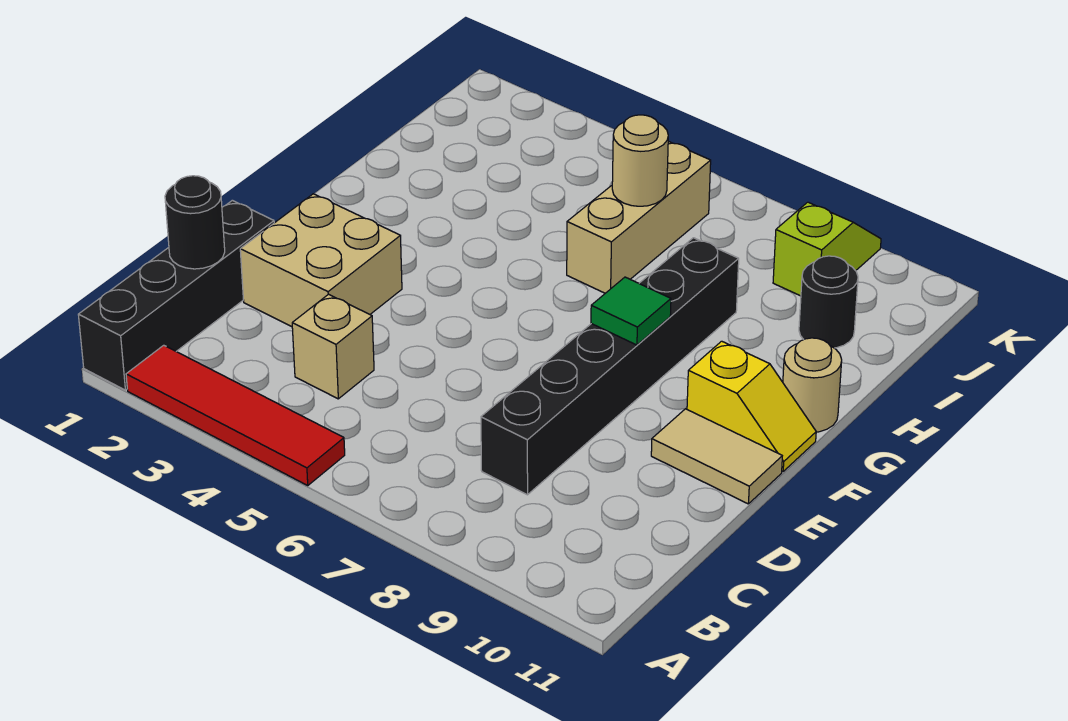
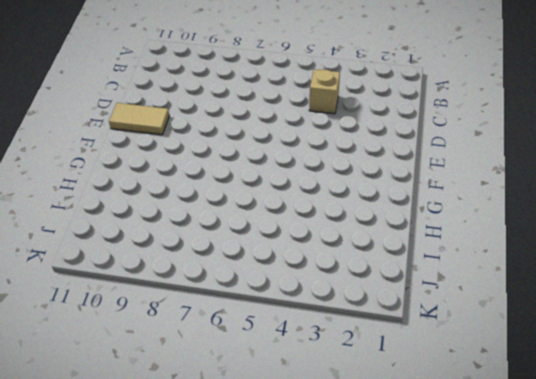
none -> black 1x4 brick [78,200,274,390]
none -> red 1x4 tile [126,345,345,485]
none -> black 1x6 brick [481,238,739,495]

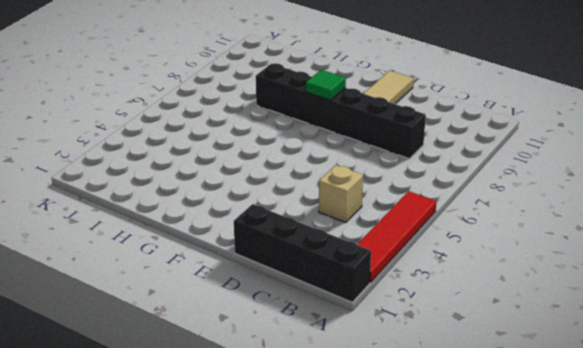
none -> tan 2x2 brick [240,194,402,327]
none -> yellow 1x2 slope [687,341,816,471]
none -> tan 1x1 round brick [783,338,842,432]

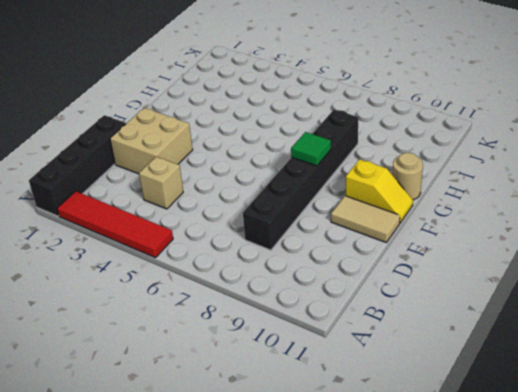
none -> tan 1x3 brick [567,141,711,293]
none -> black 1x1 round brick [799,256,858,348]
none -> lime 1x2 slope [773,202,881,296]

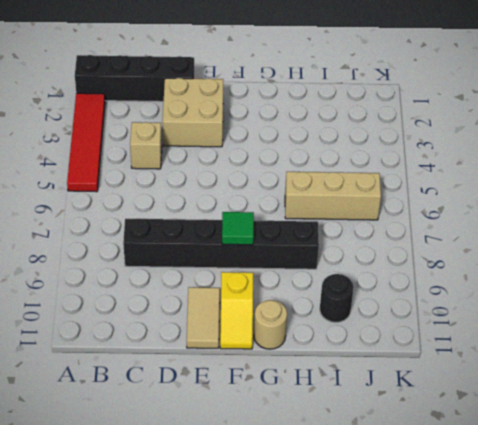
none -> lime 1x2 slope [773,202,881,296]
none -> black 1x1 round brick [165,176,225,269]
none -> tan 1x1 round brick [612,115,668,206]

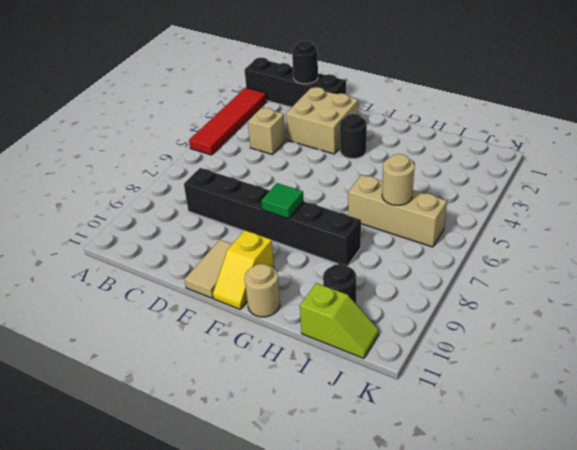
black 1x1 round brick [340,114,367,159] -> none
lime 1x2 slope [300,283,379,358] -> lime 1x2 slope moved to [773,202,881,296]

